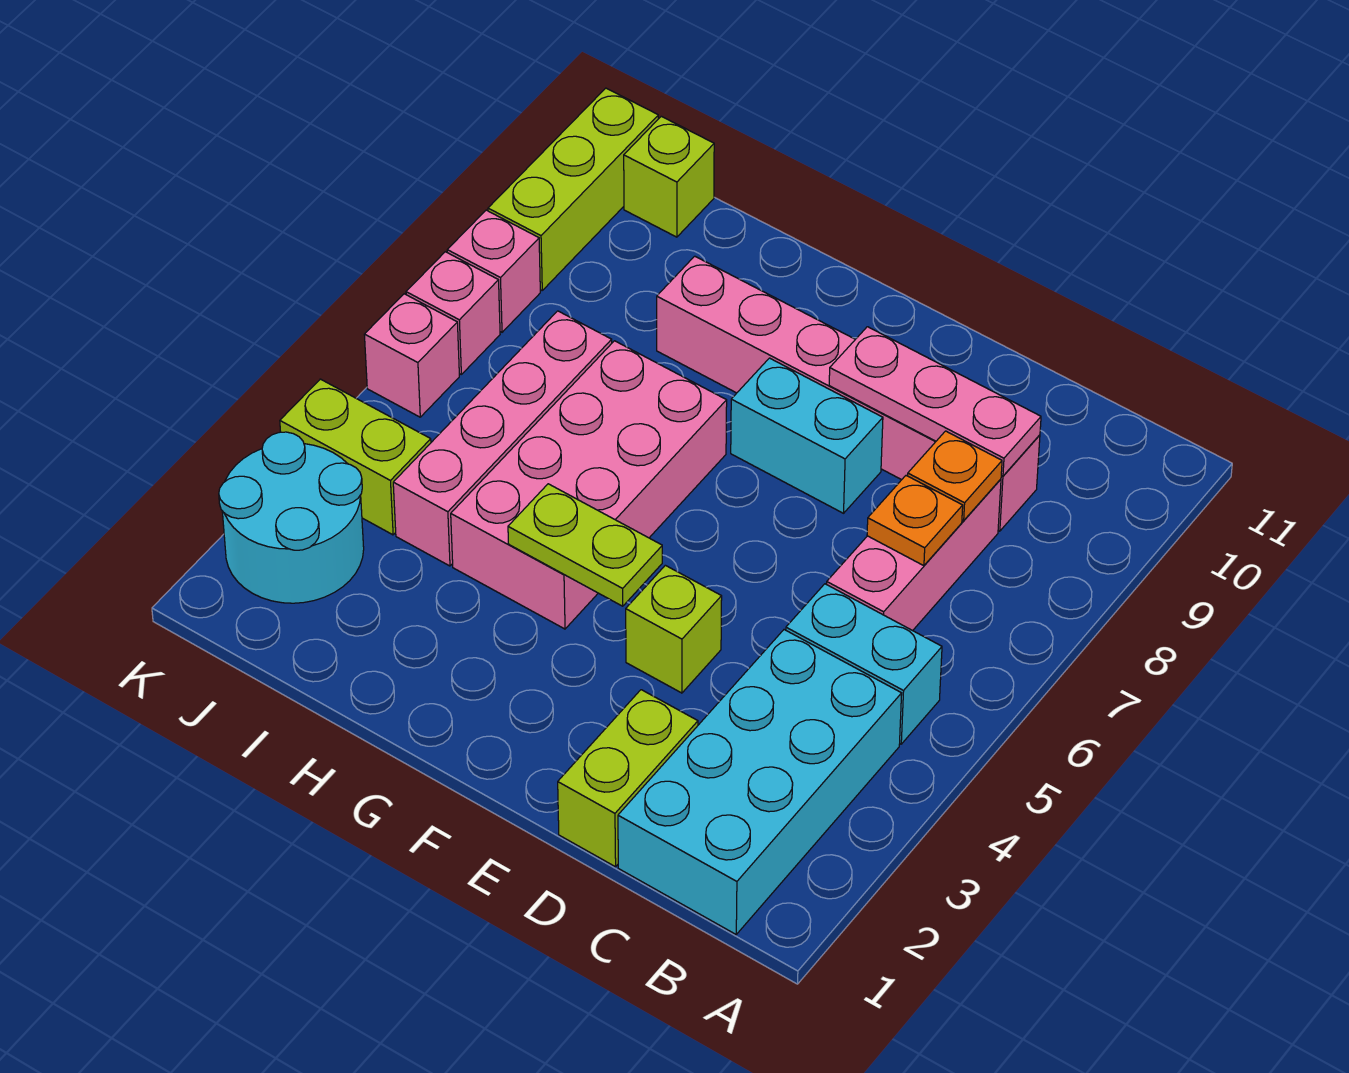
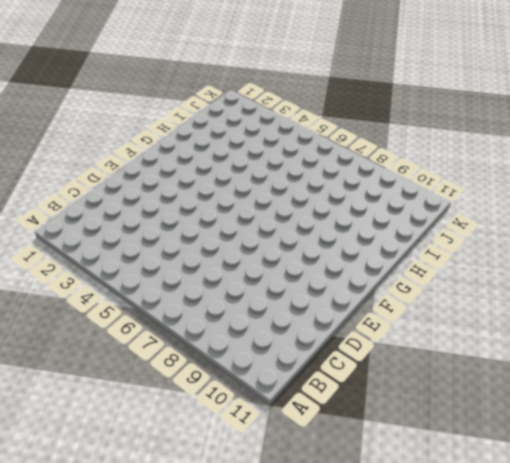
none -> cyan 2x4 brick [618,630,902,934]
none -> cyan 1x2 brick [786,584,942,744]
none -> pink 1x3 brick [827,479,1001,631]

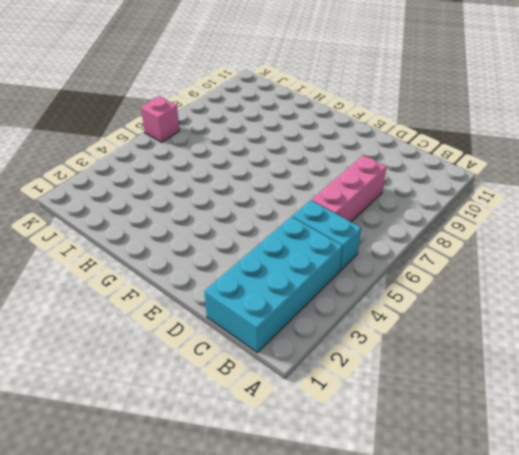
none -> pink 1x6 brick [657,256,1040,531]
none -> lime 1x2 brick [558,690,698,867]
none -> lime 1x1 brick [626,565,722,693]

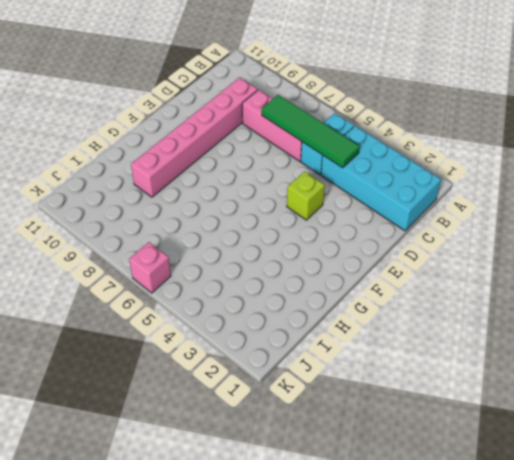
green 1x4 tile [262,95,360,168] -> orange 1x1 plate [867,476,963,566]
none -> lime 1x2 brick [558,690,698,867]
none -> cyan 1x2 brick [731,358,883,513]
none -> pink 2x4 brick [451,341,727,629]

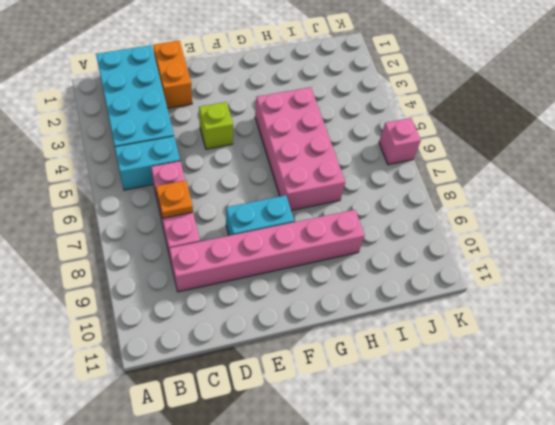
orange 1x2 brick [153,41,192,108] -> lime 1x2 brick [558,690,698,867]
none -> pink 1x4 brick [393,311,612,566]
none -> cyan 2x2 round brick [219,432,364,603]
none -> lime 1x2 brick [280,379,431,535]

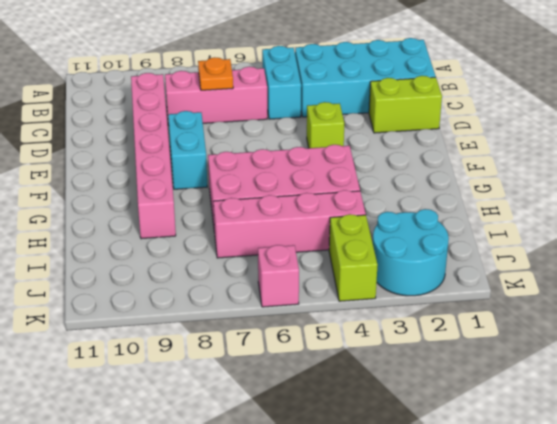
none -> lime 1x1 brick [624,116,714,237]
none -> pink 1x1 brick [406,252,500,374]
none -> pink 1x1 brick [447,210,540,332]

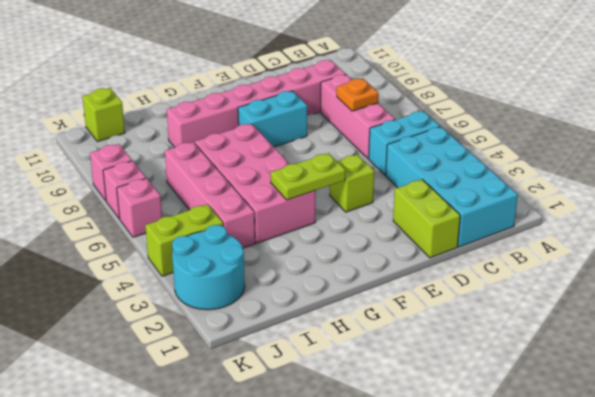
none -> lime 1x3 brick [488,88,658,290]
none -> orange 1x1 plate [908,431,1002,521]
none -> pink 1x3 plate [829,327,1041,476]

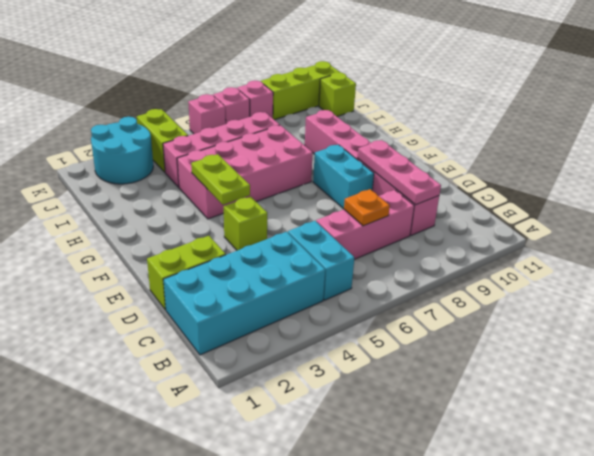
none -> orange 1x1 plate [908,431,1002,521]

